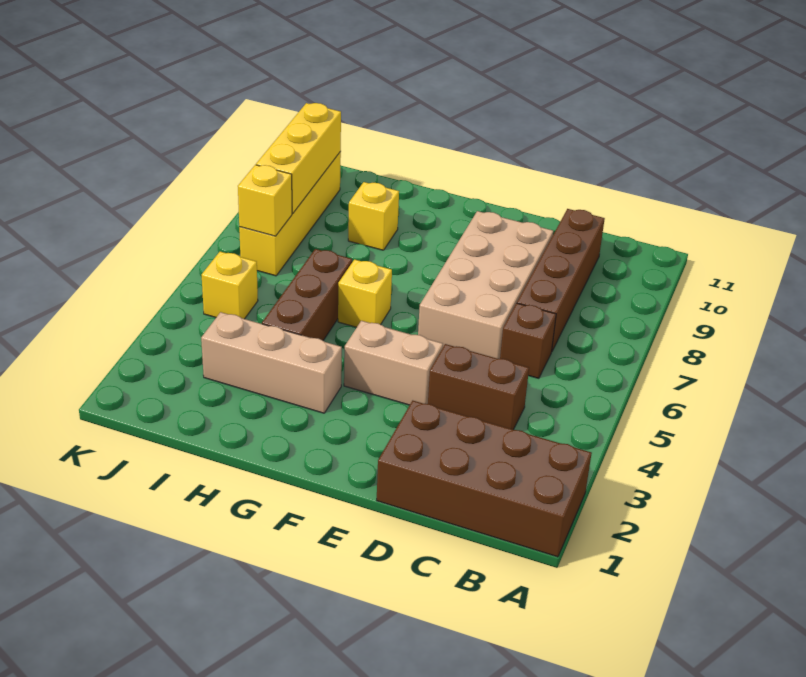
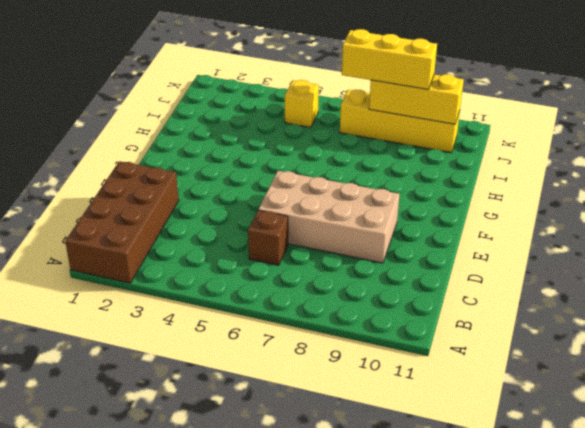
yellow 1x3 brick [342,29,437,90] -> none
none -> brown 1x2 brick [428,344,529,430]
none -> brown 1x4 brick [517,209,605,351]
none -> tan 1x2 brick [344,321,443,405]

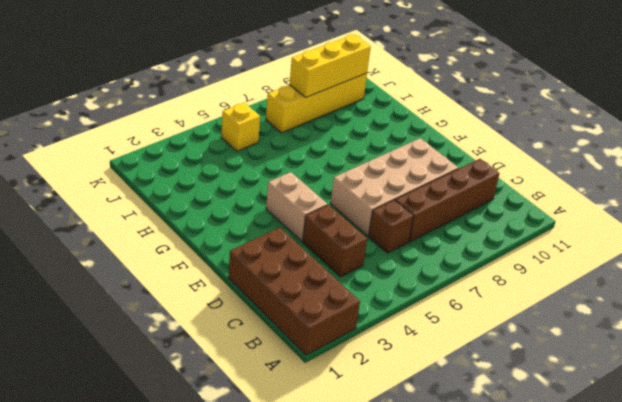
none -> tan 1x3 brick [201,312,342,413]
none -> yellow 1x1 brick [338,259,392,327]
none -> brown 1x3 brick [262,249,352,340]

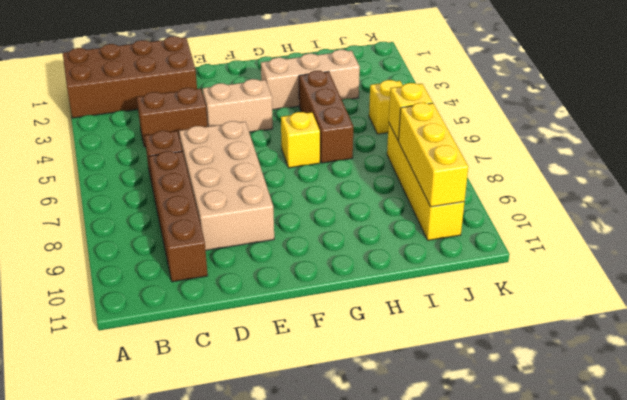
none -> yellow 1x1 brick [348,182,399,250]

